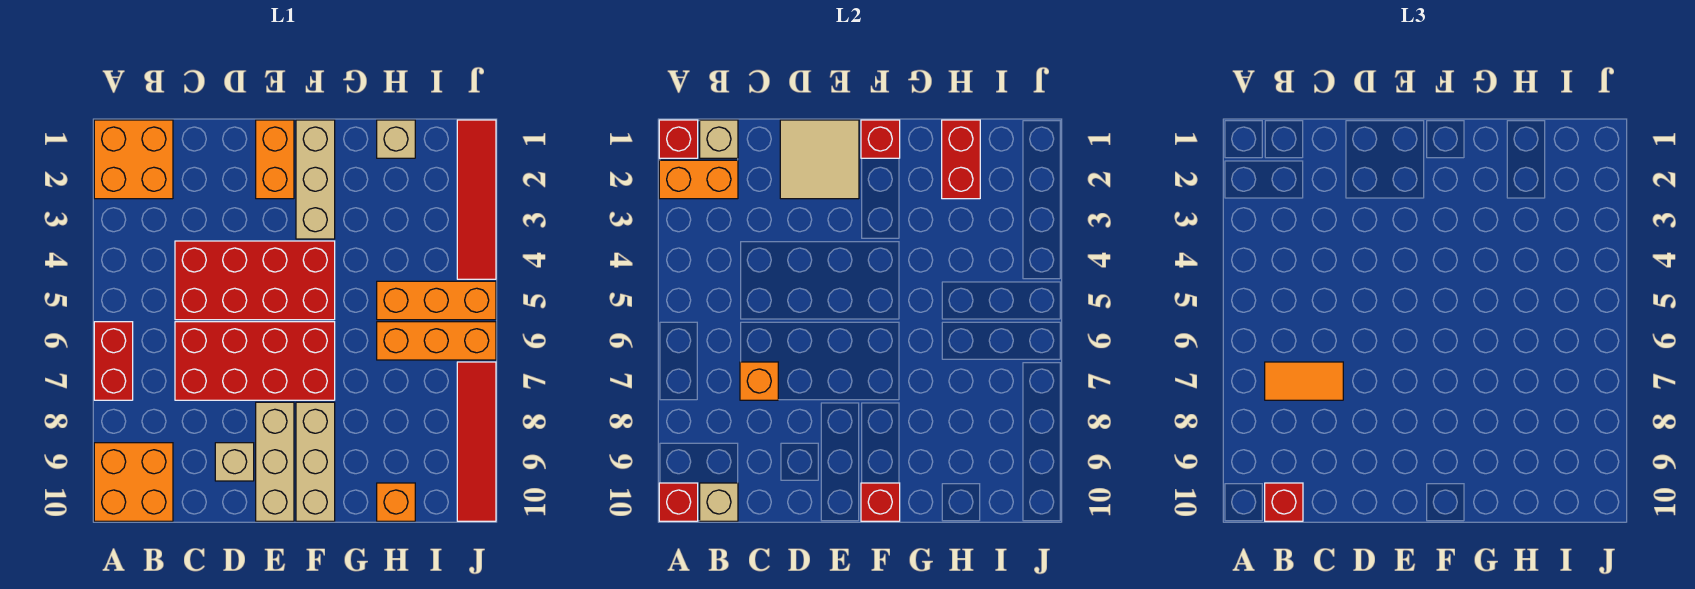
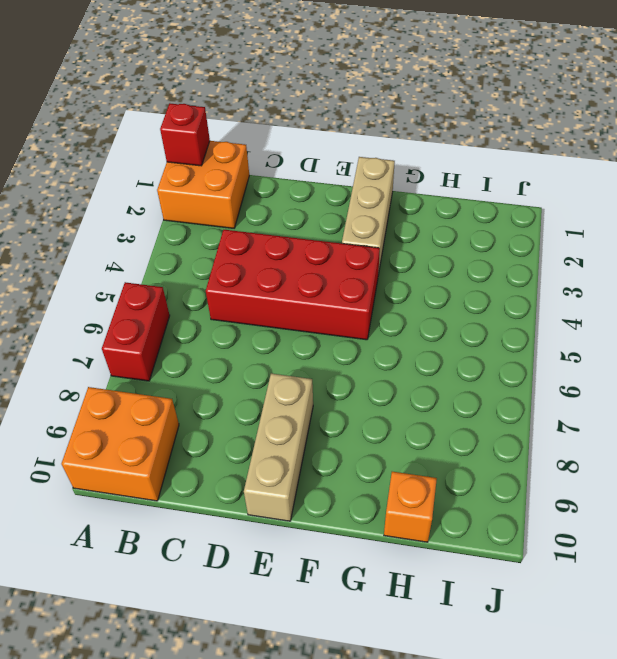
none -> red 2x4 brick [175,322,335,400]
none -> tan 1x1 brick [215,443,254,481]
none -> orange 1x2 brick [256,120,294,199]

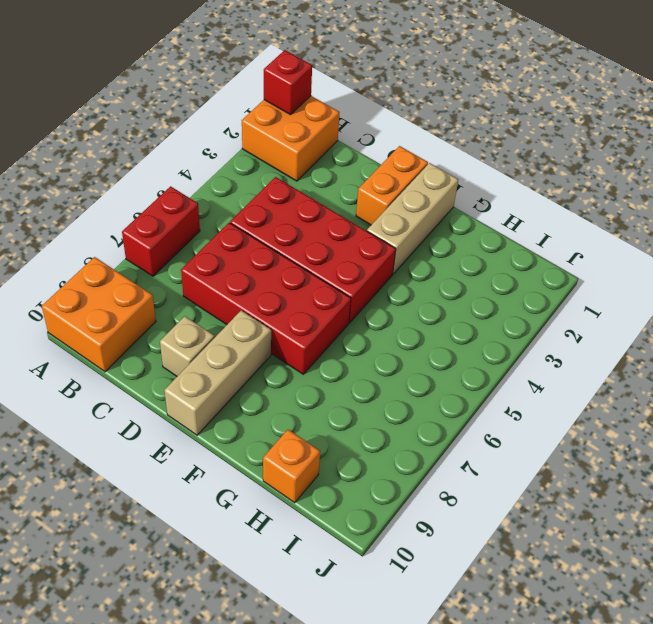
none -> tan 1x3 brick [296,402,335,521]
none -> tan 1x1 brick [377,120,415,158]
none -> orange 1x3 brick [377,281,496,320]

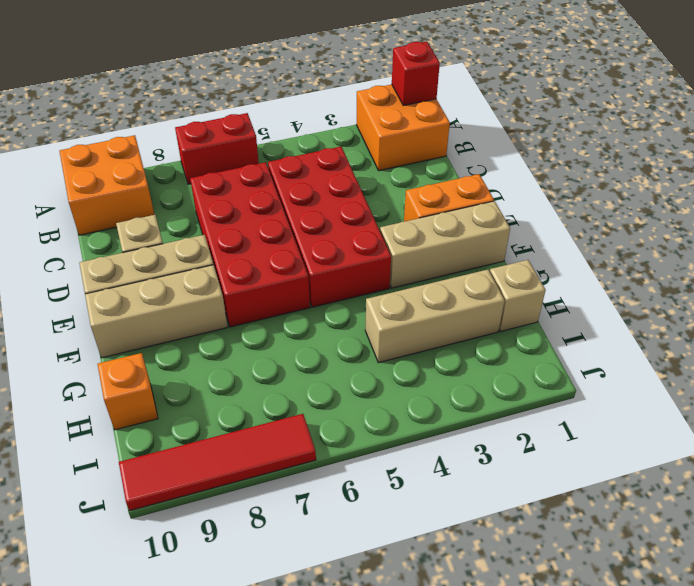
tan 1x3 brick [365,270,505,363] -> none
none -> orange 1x3 brick [377,281,496,320]
none -> orange 1x3 brick [377,322,496,360]
none -> red 1x4 tile [457,120,496,279]

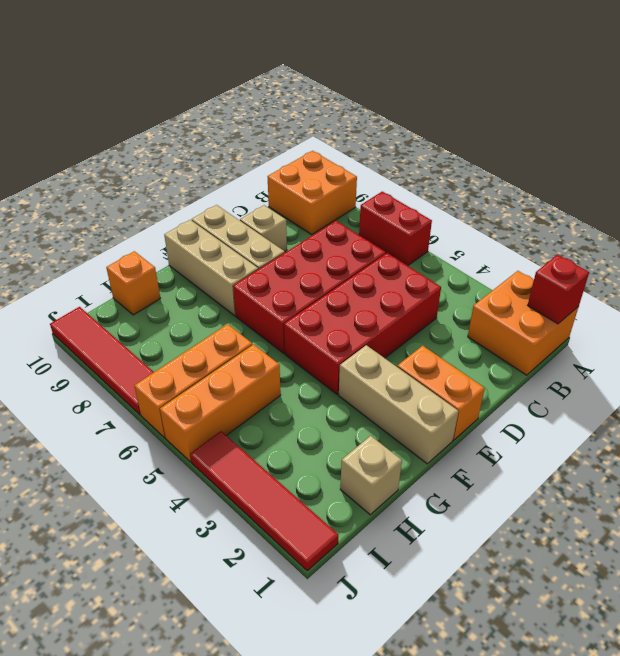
none -> orange 1x2 brick [659,160,738,199]
none -> red 1x1 brick [659,483,698,521]
none -> tan 1x1 brick [700,120,738,158]

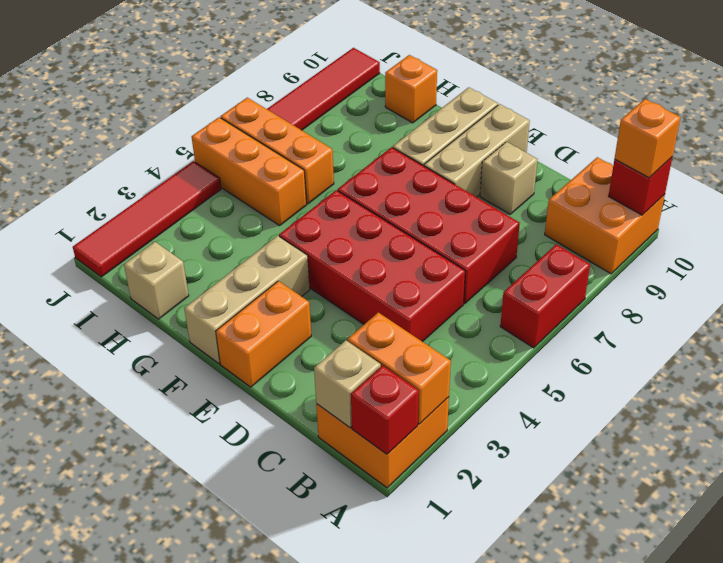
orange 1x1 brick [615,99,681,178] -> orange 1x1 brick moved to [740,362,778,400]
none -> tan 1x1 brick [700,483,738,521]
none -> tan 2x2 tile [780,120,859,199]
none -> red 1x1 brick [861,120,900,158]

